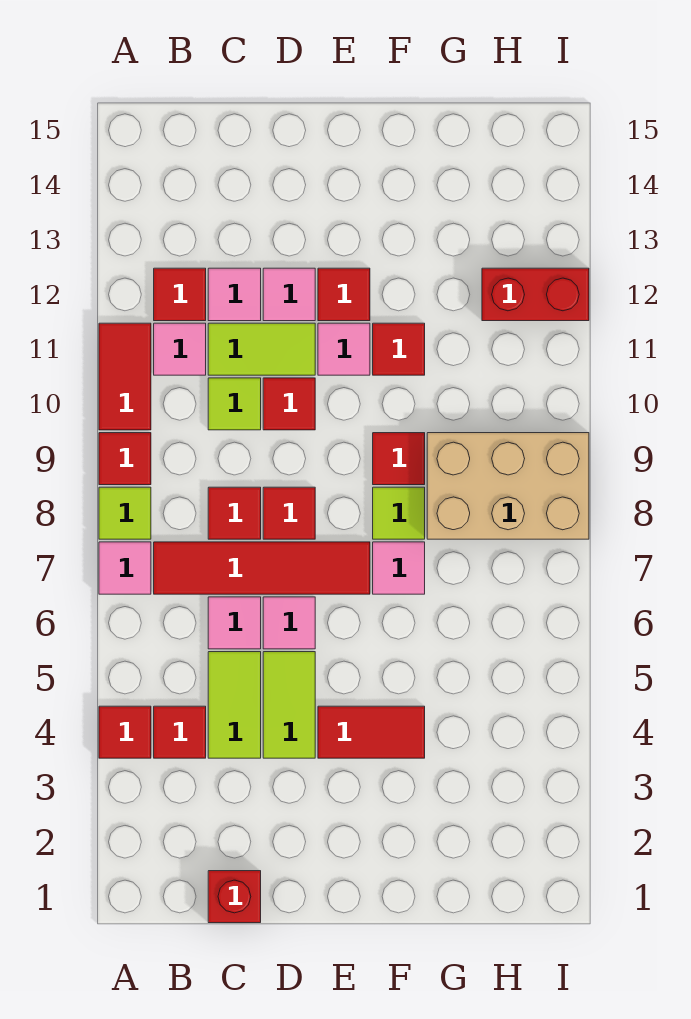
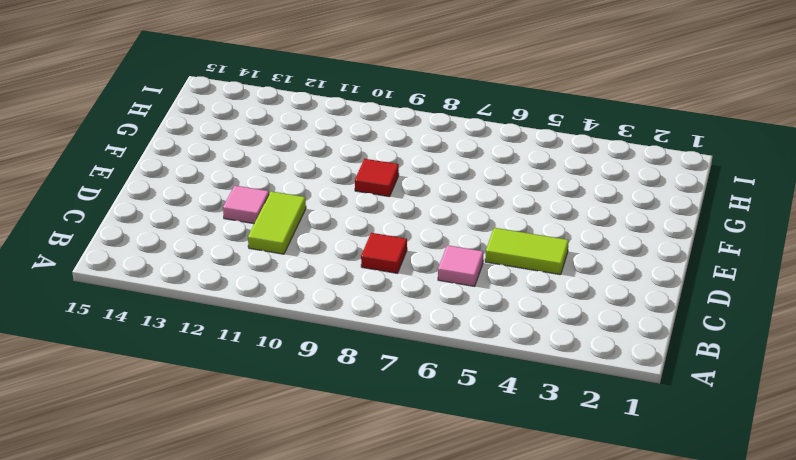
none -> red 1x1 tile [99,706,151,758]
none -> pink 1x1 tile [99,542,151,594]
none -> lime 1x1 tile [99,487,151,539]
none -> red 1x1 tile [99,433,151,485]

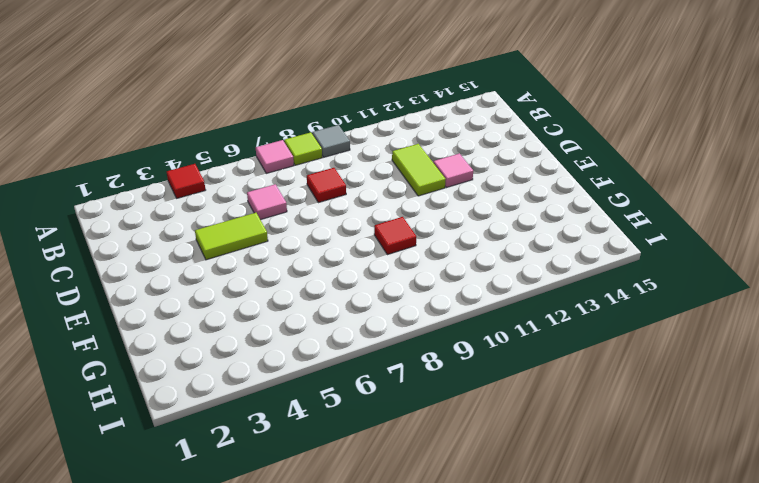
grey 1x1 tile [312,125,350,157] -> red 1x1 tile [99,433,151,485]
none -> red 1x2 tile [99,323,151,430]
none -> red 1x1 tile [154,706,206,758]
none -> red 1x4 tile [154,542,370,594]
none -> pink 1x1 tile [154,323,206,375]

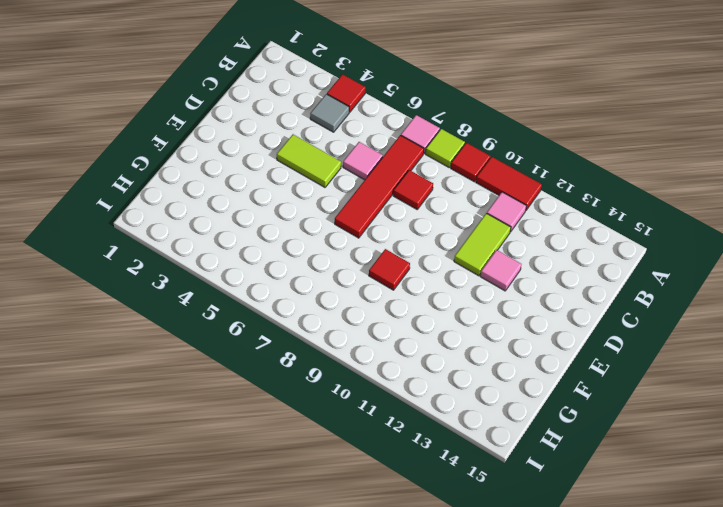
grey 1x1 tile [310,94,349,132] -> red 1x1 tile [154,706,206,758]
none -> red 1x1 tile [154,268,206,321]
none -> red 1x1 brick [208,871,261,923]
none -> lime 1x2 tile [208,652,261,758]
none -> lime 1x1 tile [208,378,261,430]

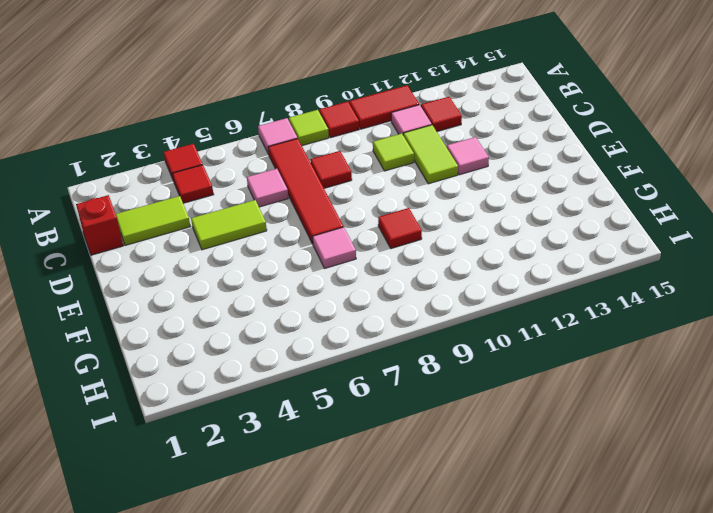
lime 1x2 tile [116,196,190,245] -> lime 1x2 tile moved to [208,652,261,758]
none -> pink 1x1 tile [208,268,261,321]
none -> pink 1x1 tile [263,597,315,649]
none -> red 1x1 tile [263,487,315,539]
none -> red 1x1 tile [263,378,315,430]

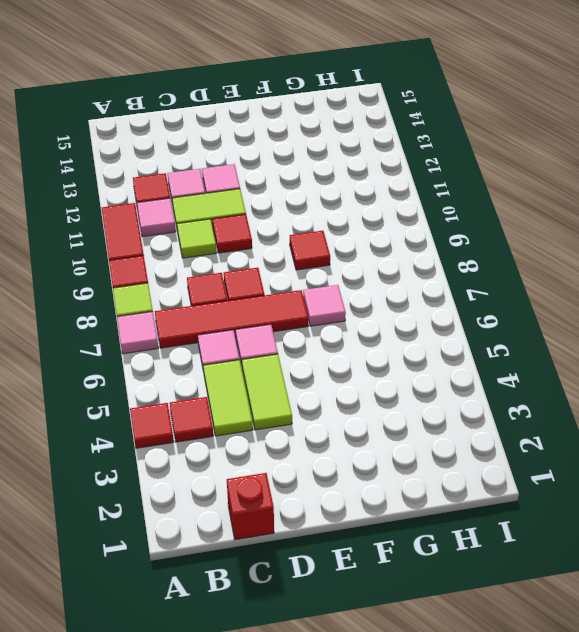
none -> red 1x2 tile [318,706,425,758]
none -> pink 1x1 tile [318,323,370,375]
none -> red 1x1 tile [318,268,370,321]
none -> lime 1x1 tile [373,487,425,539]

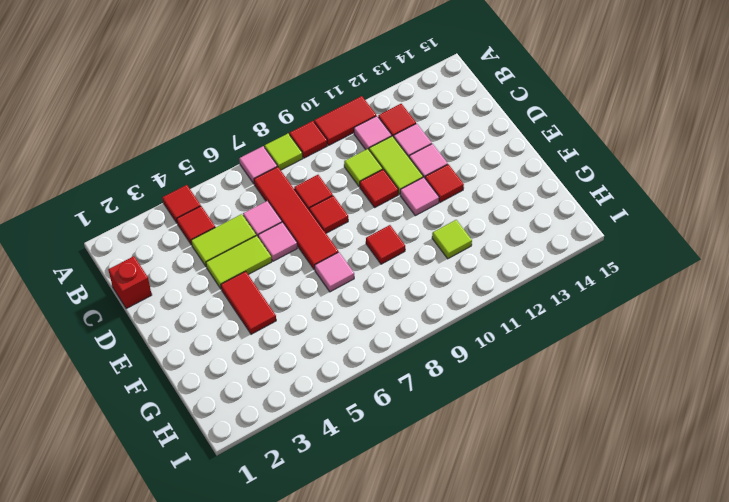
lime 1x1 tile [432,220,472,259] -> lime 1x1 tile moved to [373,487,425,539]
none -> red 1x1 tile [373,323,425,375]
none -> tan 2x3 brick [427,433,589,539]
none -> red 1x2 brick [482,268,589,321]

